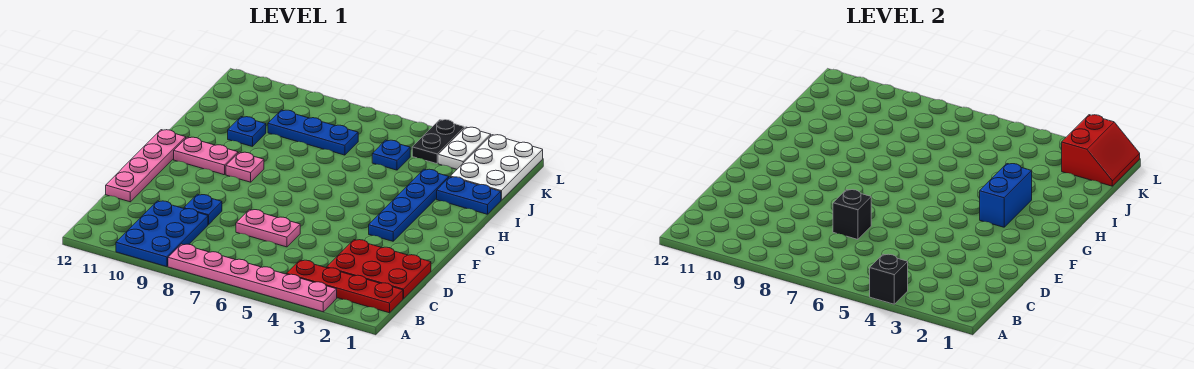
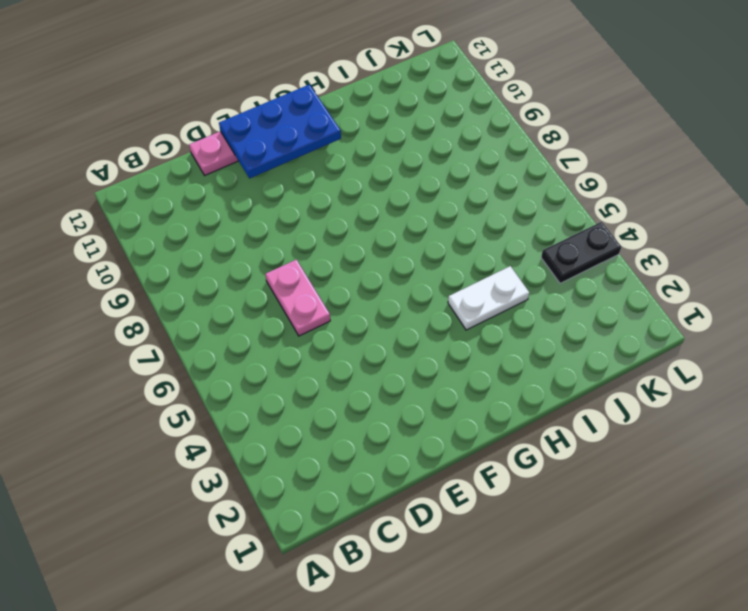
blue 2x3 plate [219,84,341,178] -> blue 2x3 plate moved to [116,201,208,267]
white 1x2 plate [448,266,529,330] -> white 1x2 plate moved to [438,127,491,169]
none -> pink 1x6 plate [168,244,337,312]
none -> red 1x4 plate [287,260,403,313]
none -> red 2x3 plate [327,240,431,299]

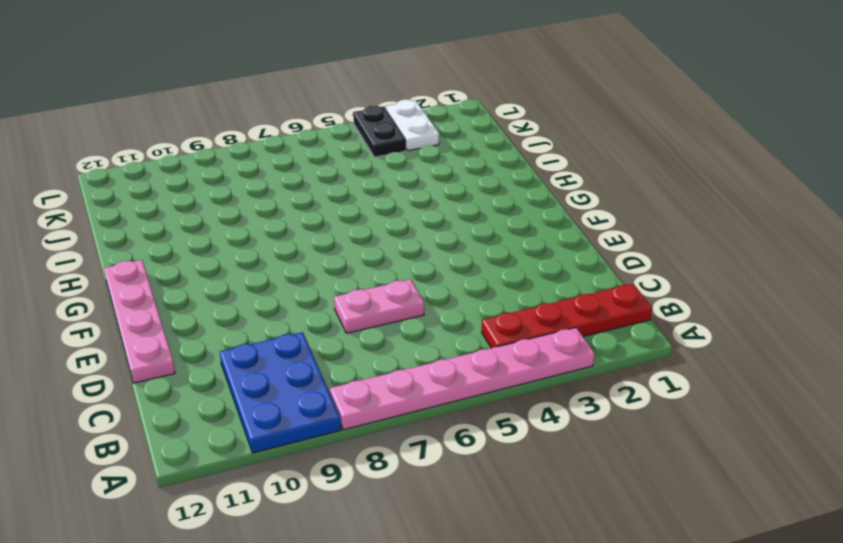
none -> red 2x3 plate [327,240,431,299]
none -> blue 1x1 plate [184,194,222,224]
none -> blue 1x4 plate [369,169,449,241]

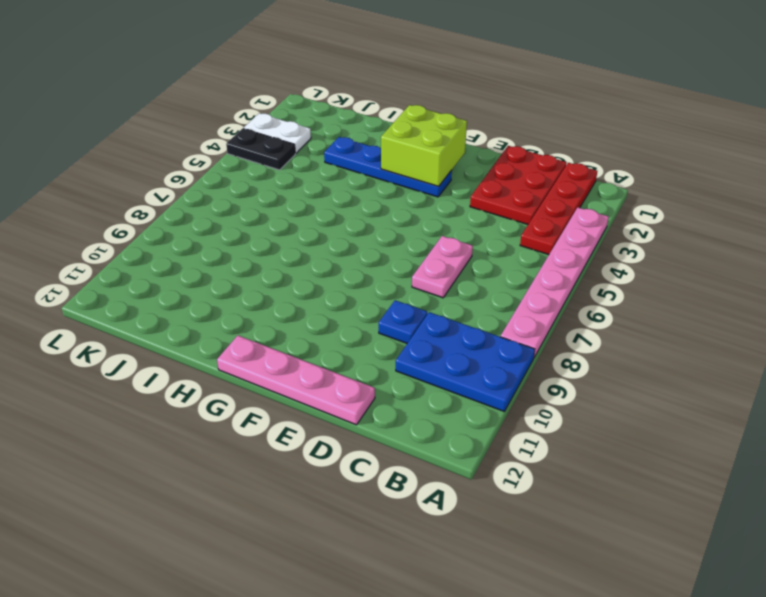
lime 2x2 brick [381,105,467,186] -> blue 1x2 brick [980,164,1032,227]
none -> pink 1x1 plate [226,152,264,182]
none -> pink 1x2 plate [174,137,238,175]
none -> blue 1x2 plate [437,177,501,214]

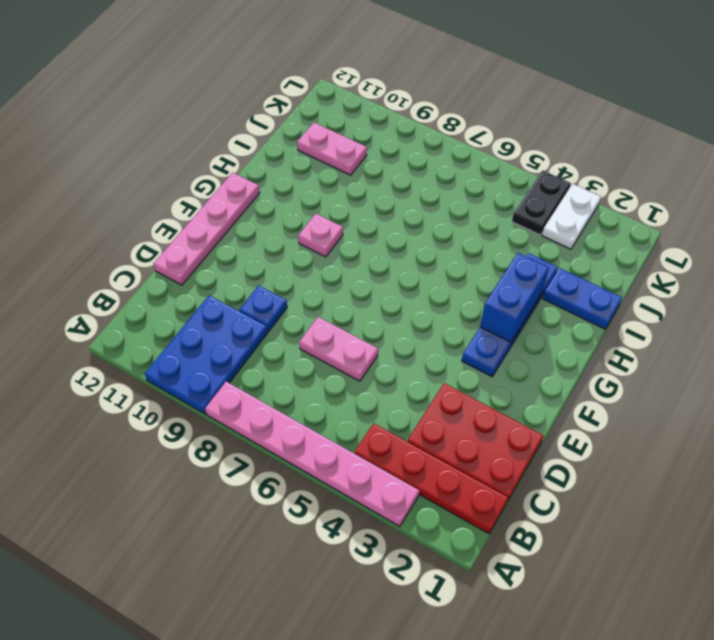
pink 1x2 plate [297,123,367,175] -> pink 1x2 plate moved to [174,137,238,175]
none -> blue 1x1 plate [228,117,266,147]
none -> white 2x3 plate [451,135,543,200]
none -> blue 1x1 plate [372,140,410,170]

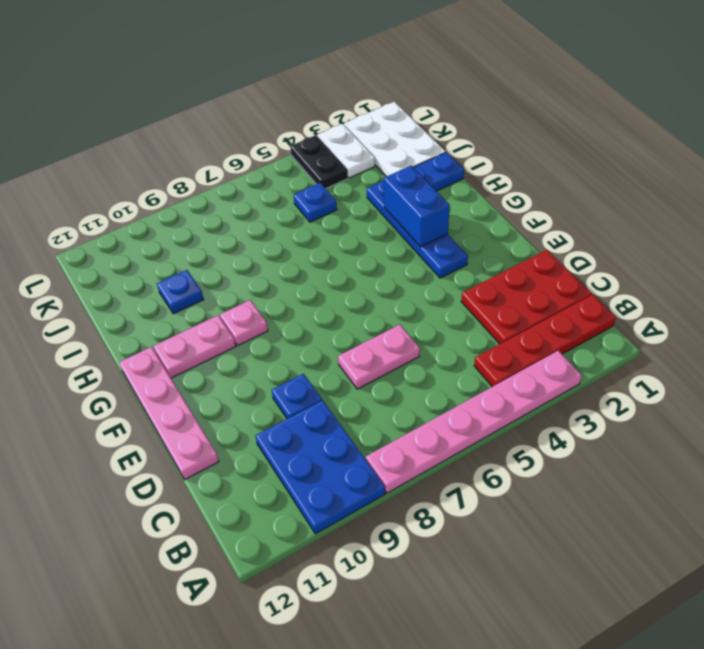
none -> blue 1x3 plate [268,110,358,155]
none -> black 1x1 brick [870,254,908,304]
none -> black 1x1 brick [833,190,871,239]

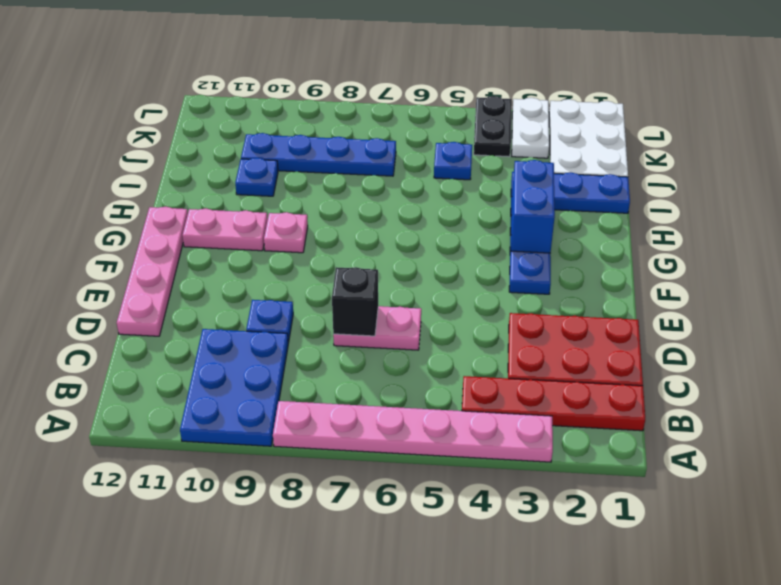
blue 1x4 plate [241,133,396,176] -> blue 1x3 plate [268,110,358,155]
none -> black 1x1 brick [870,254,908,304]
none -> red 2x2 slope [1062,115,1140,186]

